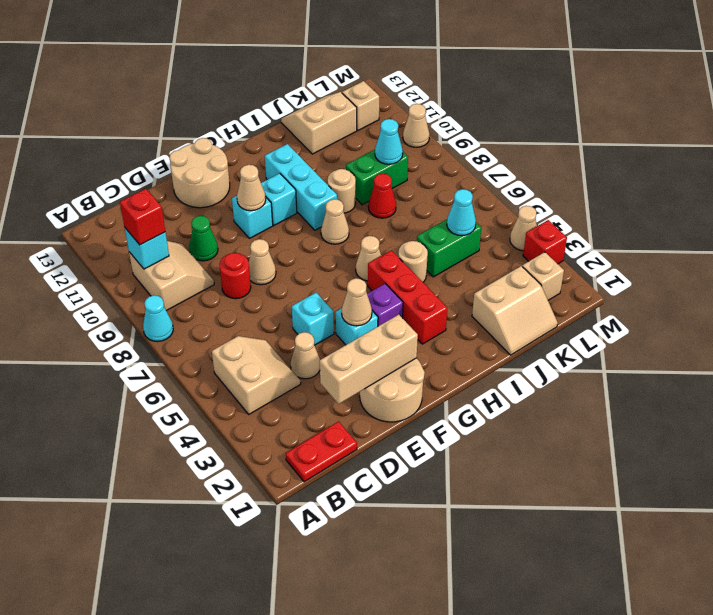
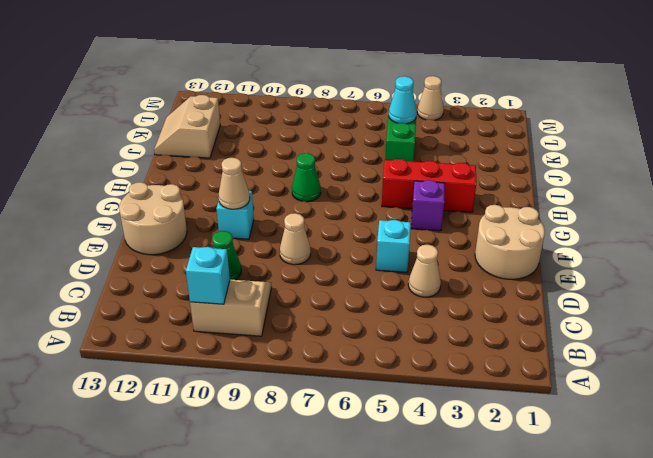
green 1x1 cone [292,153,321,202] -> tan 1x1 cone [321,199,349,244]
none -> cyan 1x1 cone [143,295,173,342]
none -> red 1x2 plate [286,422,357,482]
none -> tan 2x2 slope [212,336,301,414]
none -> red 1x1 round brick [219,253,251,299]

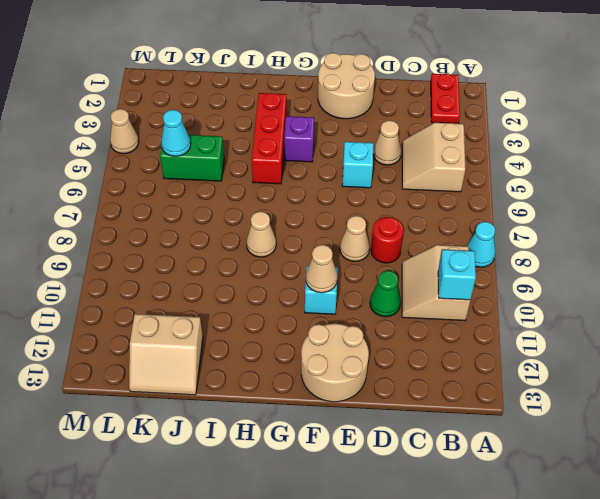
red 1x2 plate [431,74,460,124] -> red 1x2 plate turned to [286,422,357,482]
none -> cyan 1x1 brick [336,308,378,345]
none -> cyan 1x1 brick [261,173,297,225]
none -> tan 1x1 cone [356,236,381,281]
none -> cyan 1x3 brick [265,144,337,230]

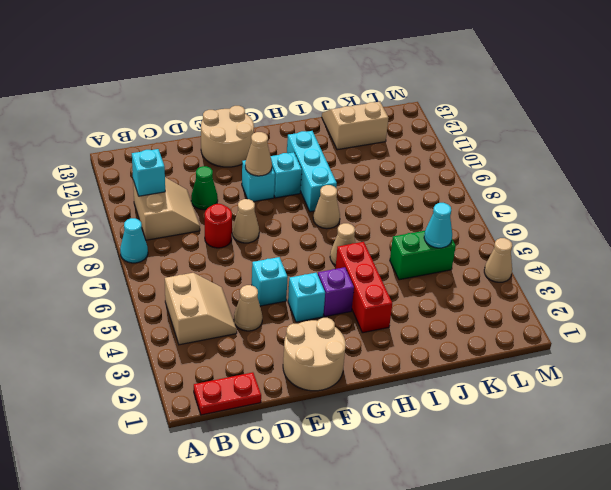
none -> tan 1x1 round brick [398,241,428,282]
none -> tan 1x1 round brick [328,169,356,213]
none -> tan 2x2 slope [472,266,558,355]
none -> red 1x1 cone [368,174,396,218]

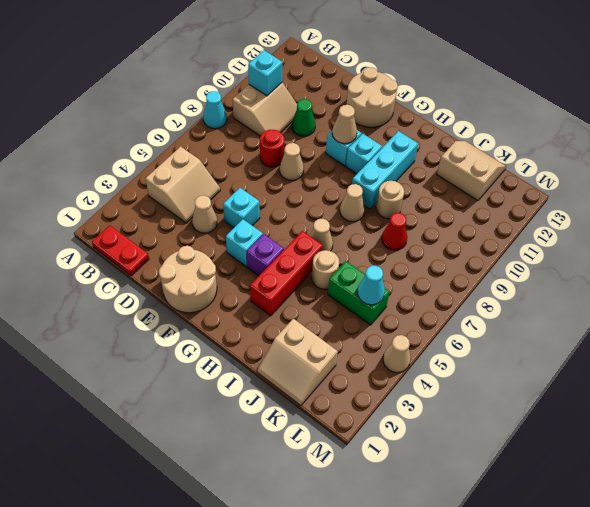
none -> green 1x2 brick [346,150,408,205]
none -> tan 1x1 brick [522,252,564,300]
none -> tan 1x1 brick [342,81,379,130]
none -> red 1x1 brick [523,220,567,264]

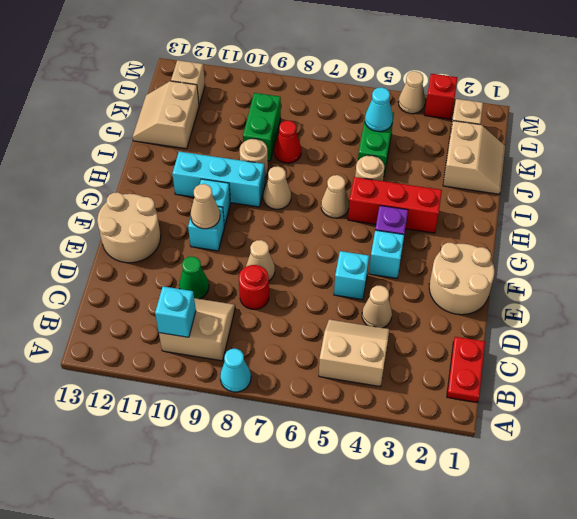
none -> tan 1x1 cone [403,104,430,147]
none -> tan 1x3 brick [320,315,418,404]
none -> tan 1x1 cone [342,278,372,326]
none -> cyan 1x1 cone [375,119,403,164]

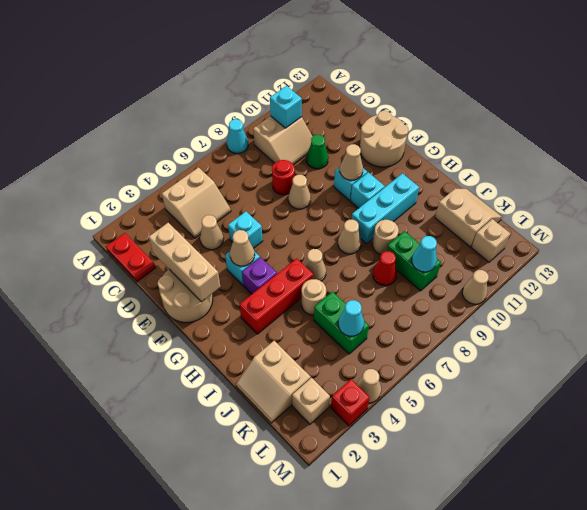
none -> red 1x1 brick [120,189,165,245]

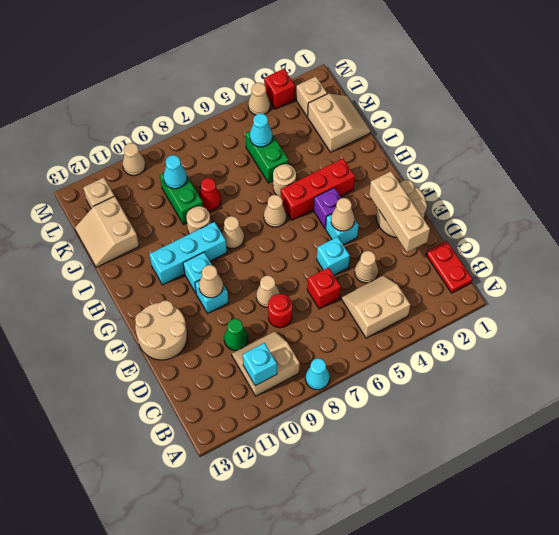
red 1x1 brick [307,267,341,309] -> red 1x1 brick moved to [120,189,165,245]

